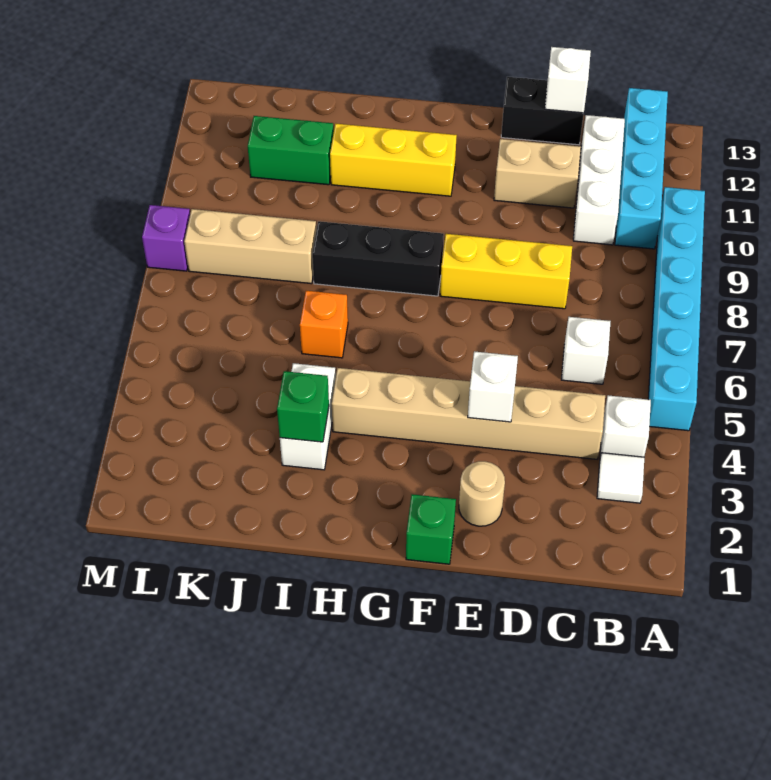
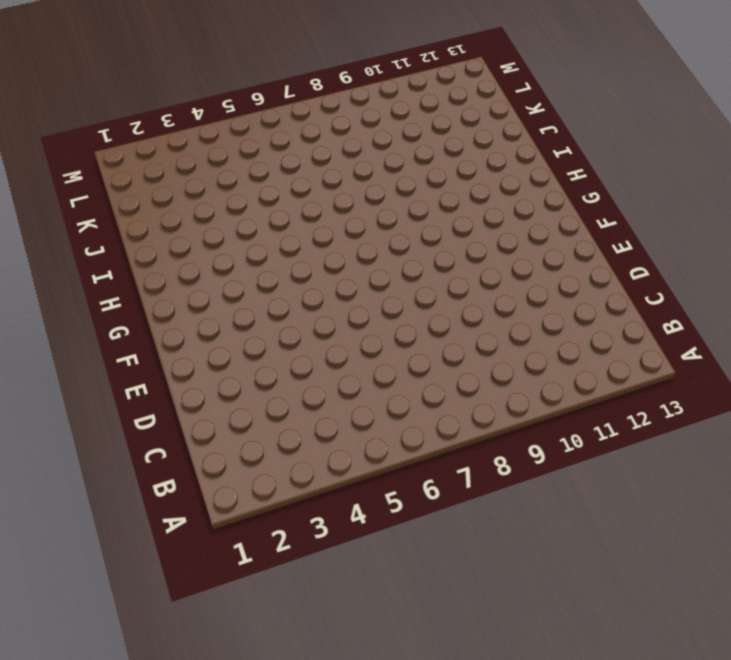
none -> cyan 1x6 brick [648,187,705,431]
none -> white 1x1 tile [597,453,644,503]
none -> white 1x1 brick [600,395,651,457]

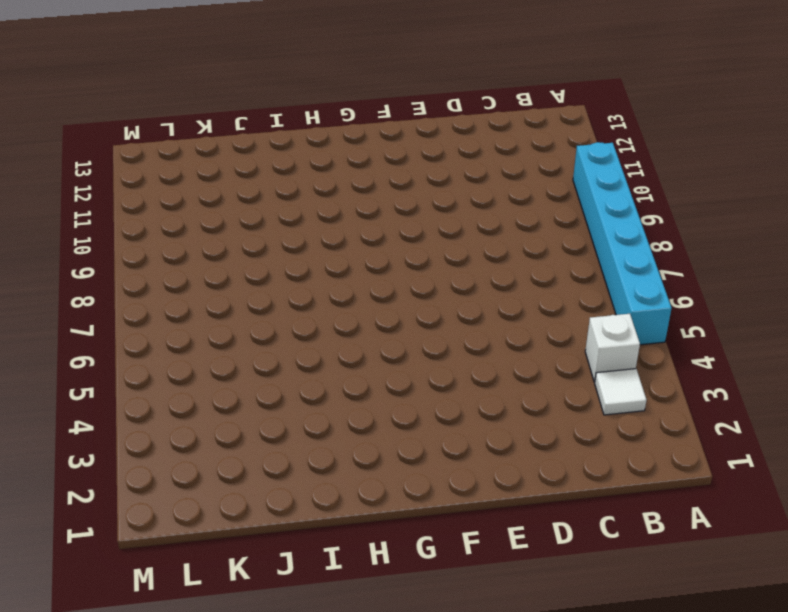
none -> cyan 1x4 brick [615,88,668,249]
none -> tan 1x6 brick [332,368,605,459]
none -> white 1x1 brick [561,317,611,384]

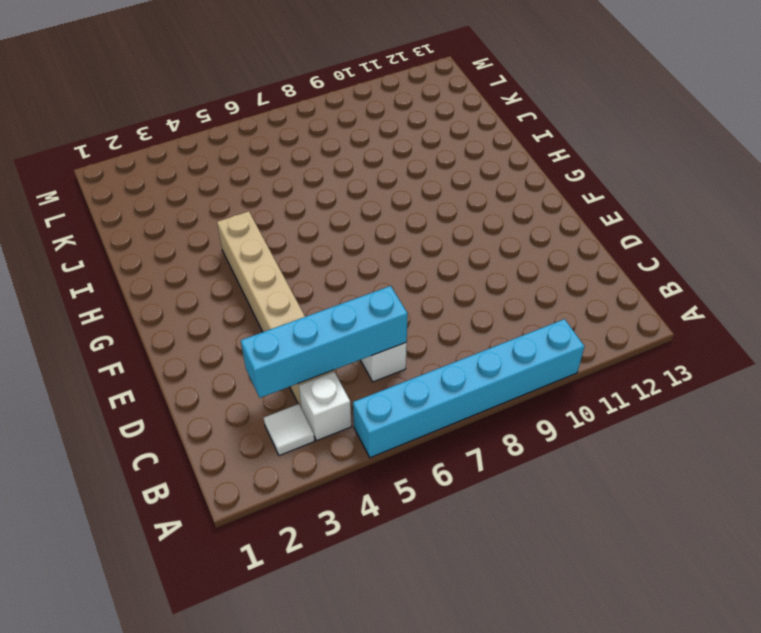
cyan 1x4 brick [241,286,408,398] -> cyan 1x4 brick moved to [615,88,668,249]
none -> white 1x3 brick [573,115,625,245]
none -> yellow 1x3 brick [440,234,572,309]
none -> tan 1x2 brick [494,139,581,208]

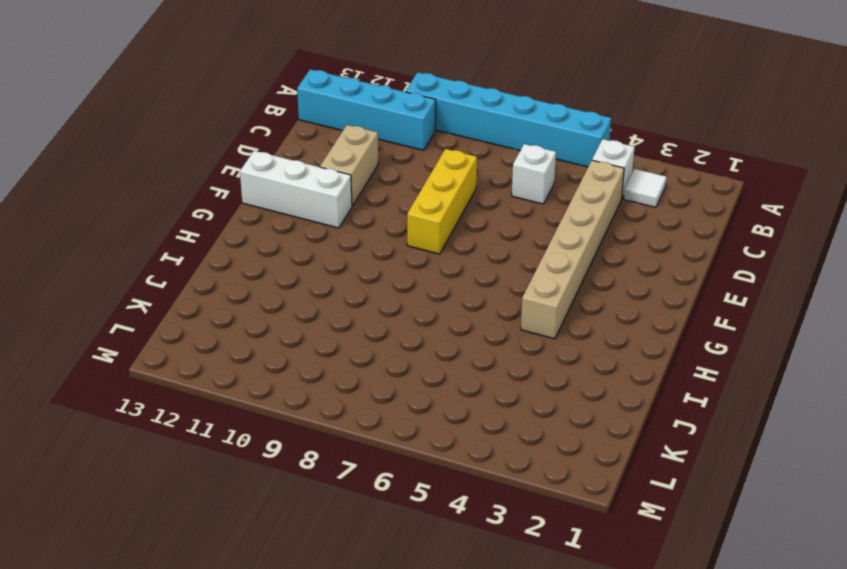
white 1x3 brick [240,151,352,228] -> white 1x3 brick moved to [573,115,625,245]
none -> black 1x2 brick [501,77,584,145]
none -> tan 1x1 round brick [459,461,505,526]
none -> green 1x1 brick [406,494,456,564]

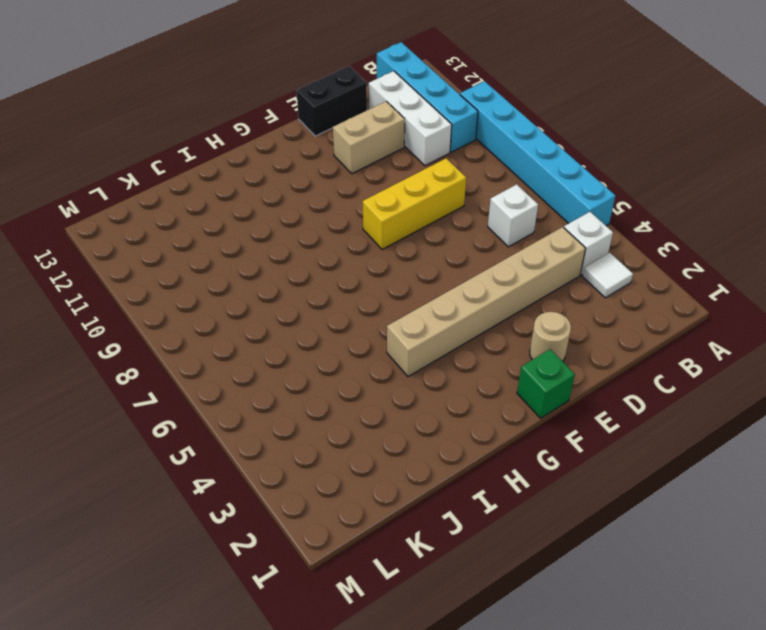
none -> black 1x3 brick [312,221,444,296]
none -> yellow 1x3 brick [330,124,457,196]
none -> white 1x2 brick [280,363,336,470]

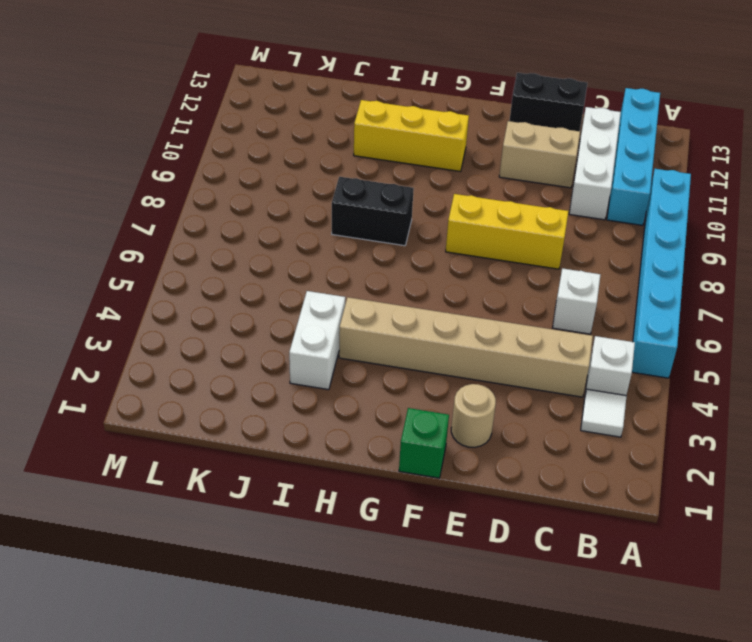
black 1x2 brick [332,177,414,246] -> black 1x3 brick [312,221,444,296]
none -> orange 1x1 brick [300,291,348,358]
none -> tan 1x3 brick [184,209,316,284]
none -> green 1x2 brick [248,116,334,185]

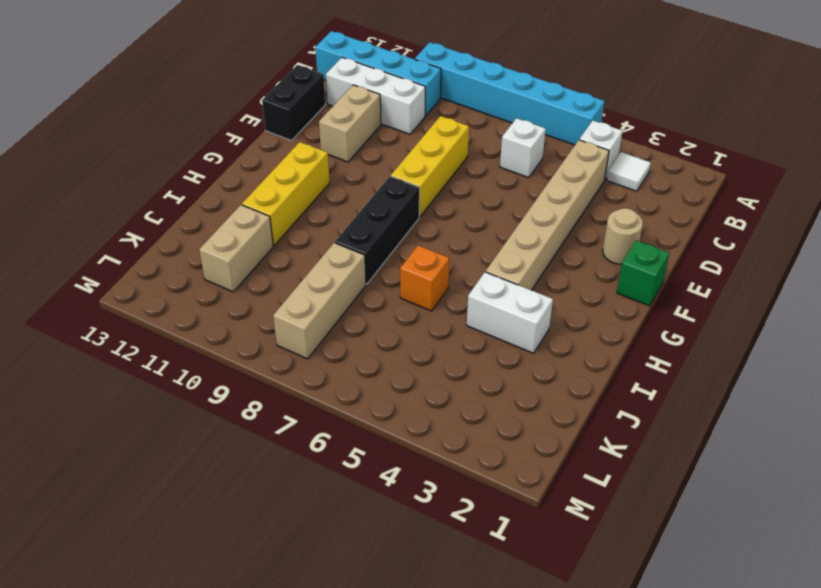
tan 1x2 brick [199,205,273,292] -> green 1x2 brick [248,116,334,185]
none -> purple 1x1 brick [142,205,190,271]
none -> white 1x1 brick [545,47,591,113]
none -> white 1x1 brick [468,351,518,422]

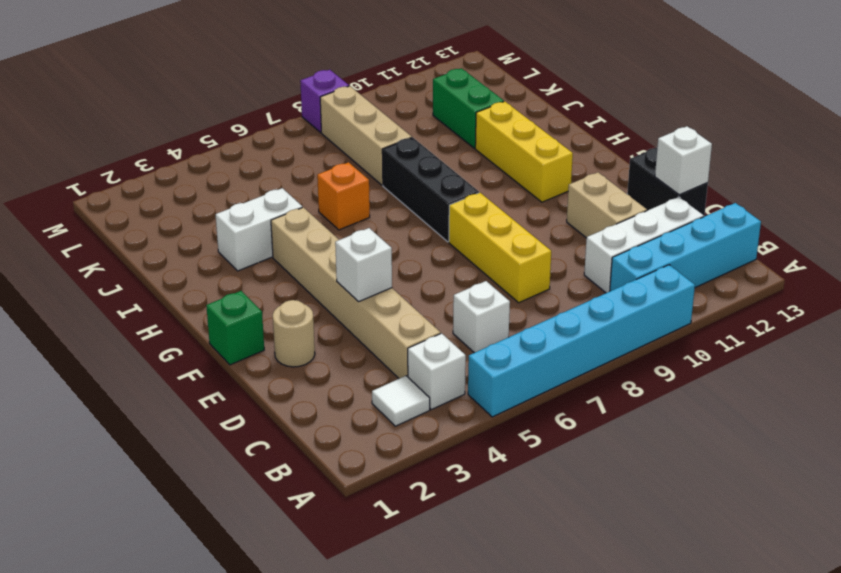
none -> green 1x1 brick [277,371,329,442]

